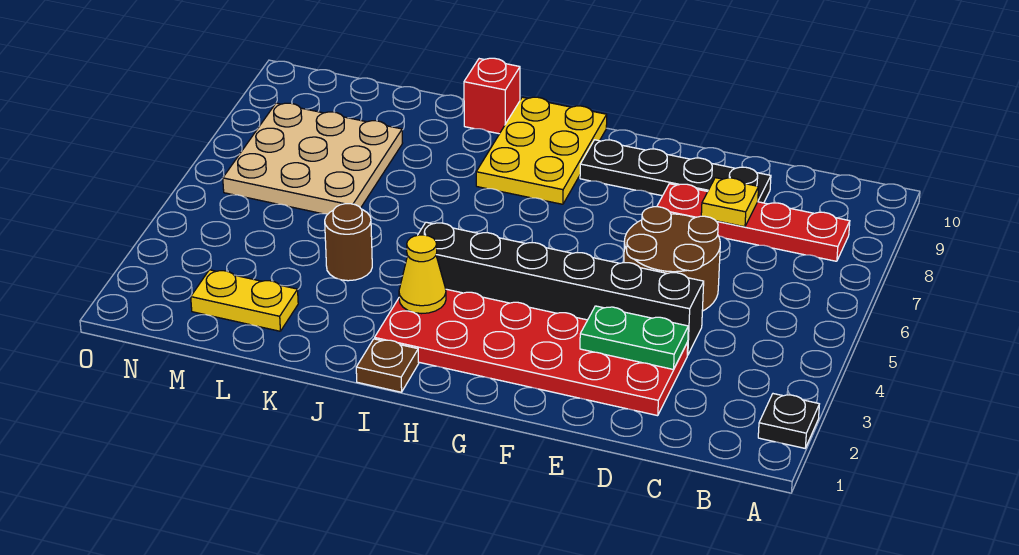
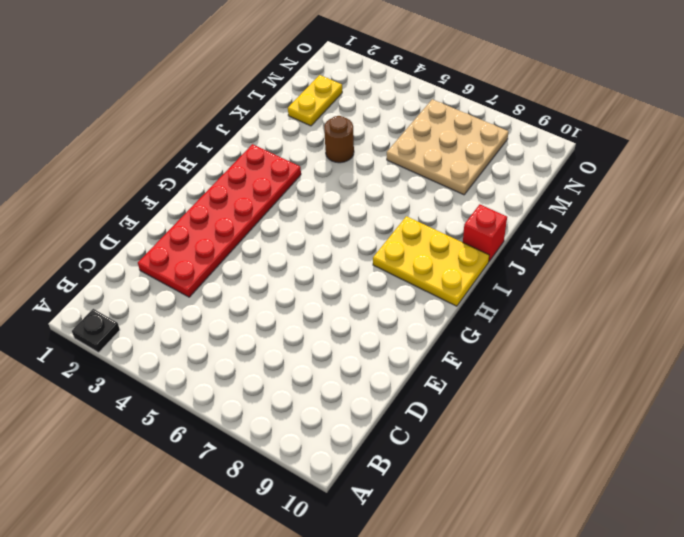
none -> red 1x4 plate [657,184,850,261]
none -> black 1x6 brick [418,222,704,355]
none -> brown 2x2 round brick [624,207,720,311]

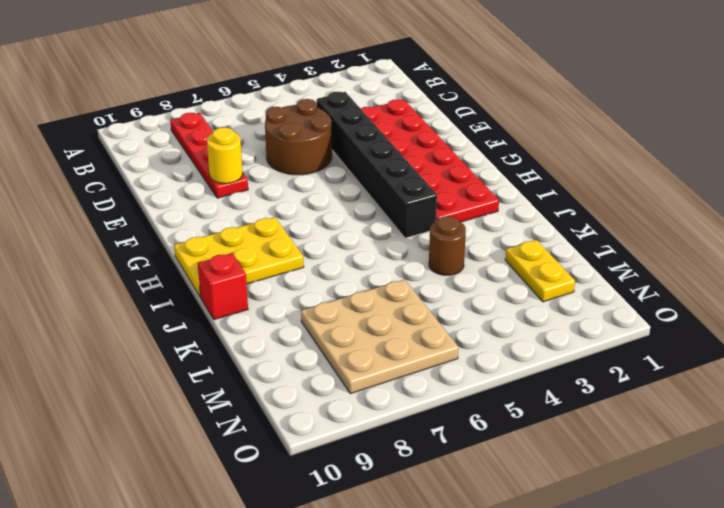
yellow 1x1 round brick [207,127,243,184] -> none
none -> black 1x1 plate [758,394,819,448]
none -> black 1x4 plate [580,140,771,203]
none -> brown 1x1 plate [356,339,419,392]

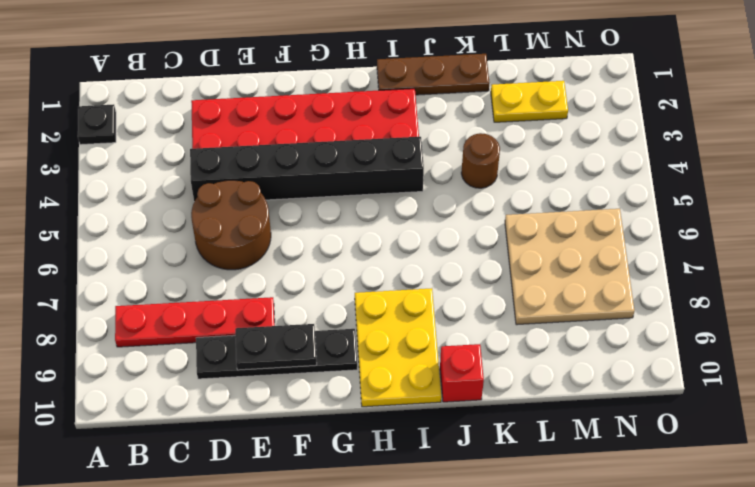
black 1x2 plate [235,324,317,370] -> none
brown 1x3 plate [377,54,490,95] -> brown 1x1 plate [356,339,419,392]
none -> green 1x2 plate [580,306,688,369]
none -> yellow 1x1 plate [701,178,759,227]
none -> yellow 1x1 cone [399,235,446,314]

